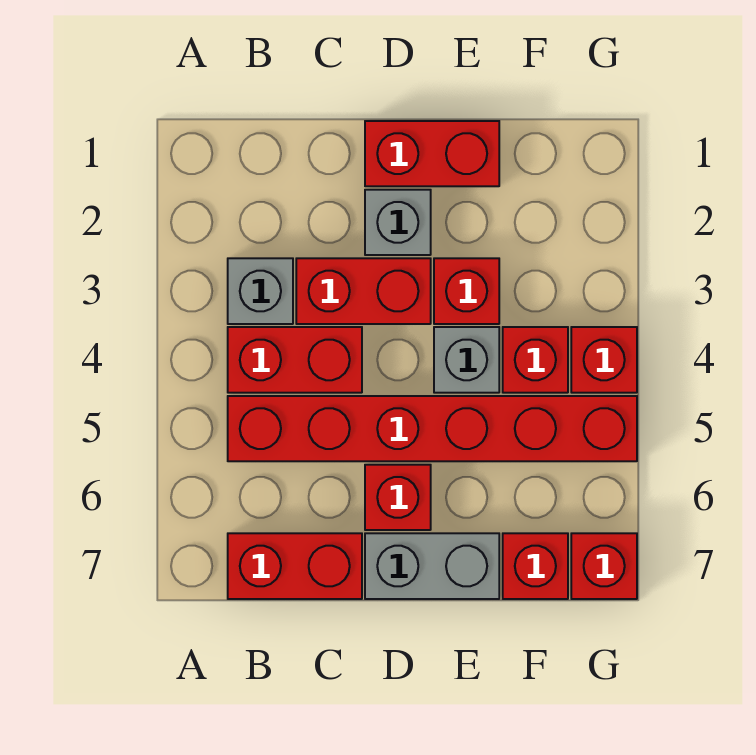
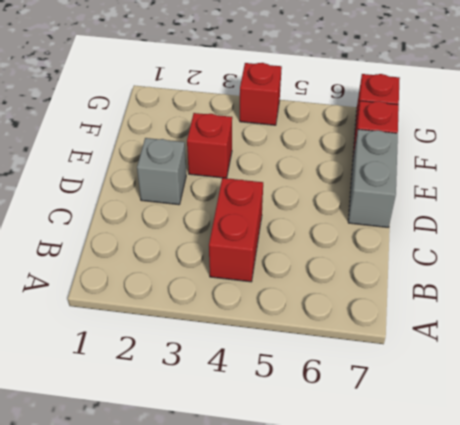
none -> grey 1x1 brick [228,258,293,324]
none -> red 1x6 brick [228,396,637,461]
none -> red 1x2 brick [228,533,362,599]

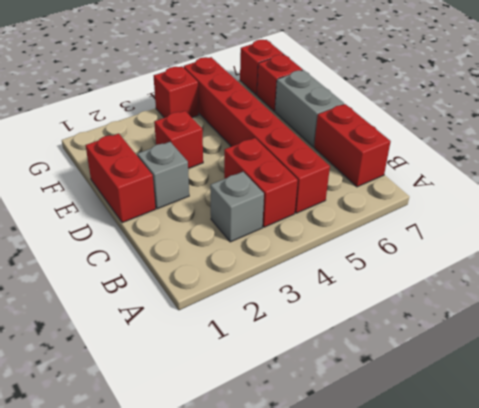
none -> red 1x2 brick [296,258,431,324]
none -> red 1x1 brick [365,465,431,530]
none -> grey 1x1 brick [434,327,499,393]

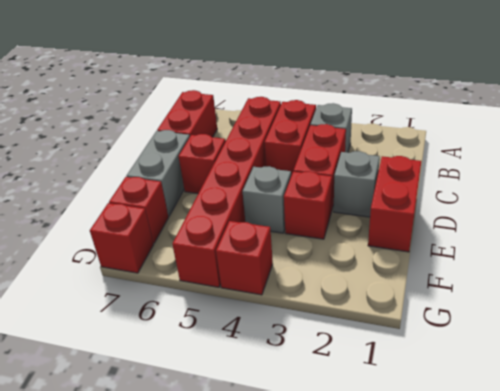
none -> red 1x1 brick [503,327,568,393]

